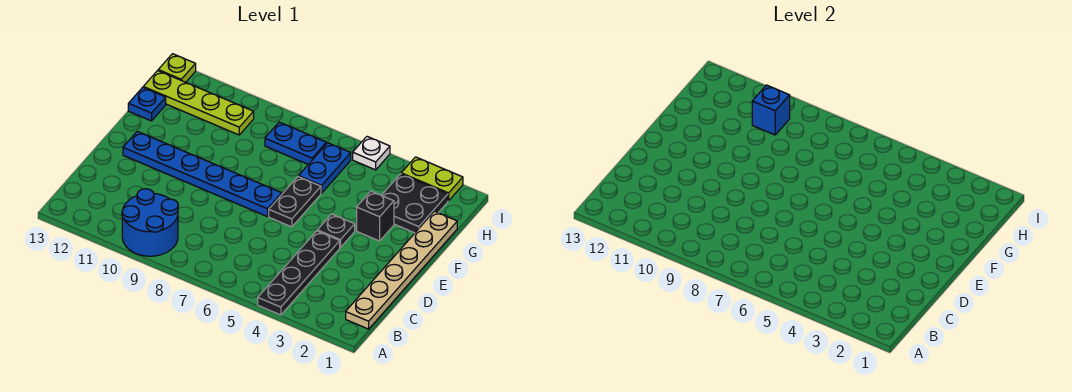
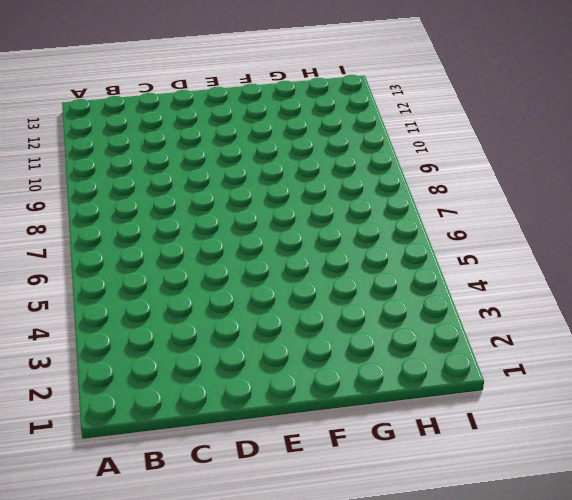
none -> black 1x4 plate [258,231,340,315]
none -> blue 2x2 round brick [122,189,178,256]
none -> tan 1x6 plate [346,211,457,329]

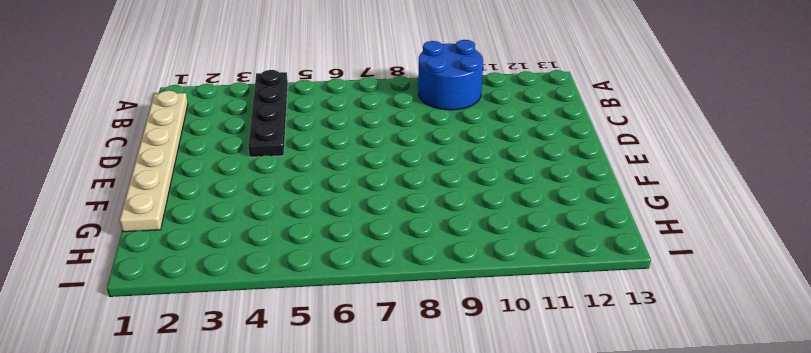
none -> black 1x1 plate [317,214,355,248]
none -> black 1x2 plate [269,177,321,227]
none -> blue 1x6 plate [123,131,282,217]

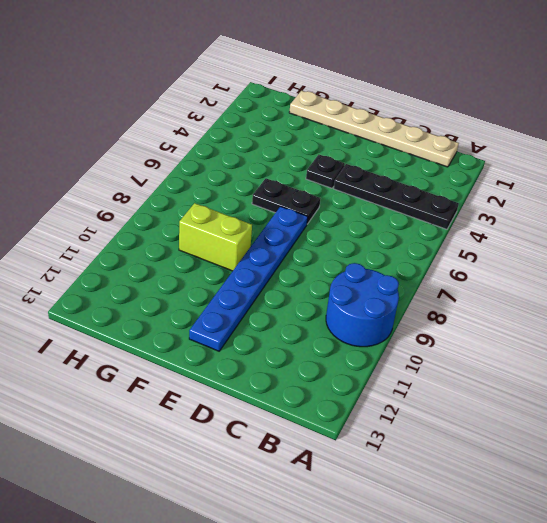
lime 1x2 brick [179,203,252,271] -> none
none -> black 1x1 brick [357,191,394,241]
none -> black 2x2 plate [381,174,448,233]
none -> blue 1x2 plate [299,143,351,193]

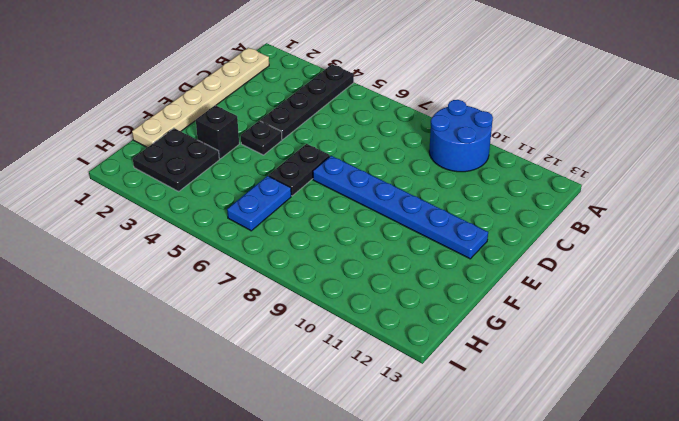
none -> blue 1x1 plate [128,87,166,121]
none -> blue 1x2 plate [265,122,326,164]
none -> lime 1x4 plate [143,71,254,135]

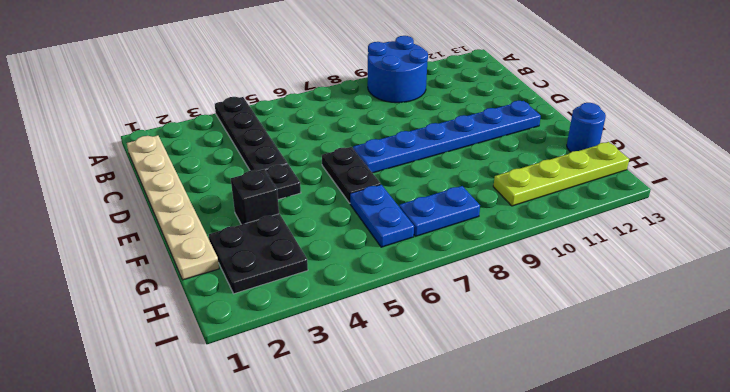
blue 1x1 round brick [567,103,606,152] -> blue 1x1 plate [128,87,166,121]
none -> lime 1x2 plate [401,157,463,201]
none -> white 1x1 plate [353,136,390,170]
none -> lime 1x1 plate [158,54,196,82]

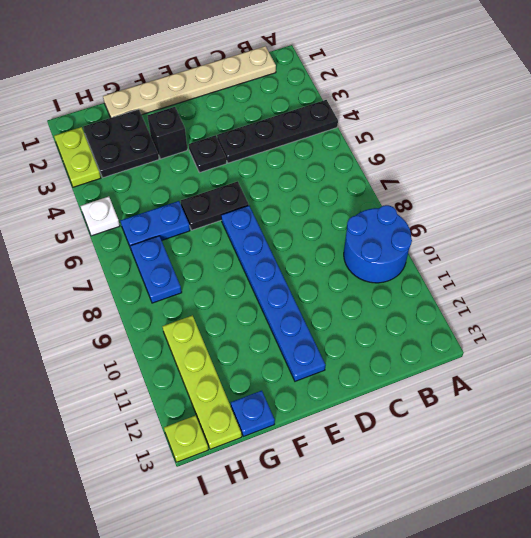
none -> blue 1x1 brick [752,85,790,135]

